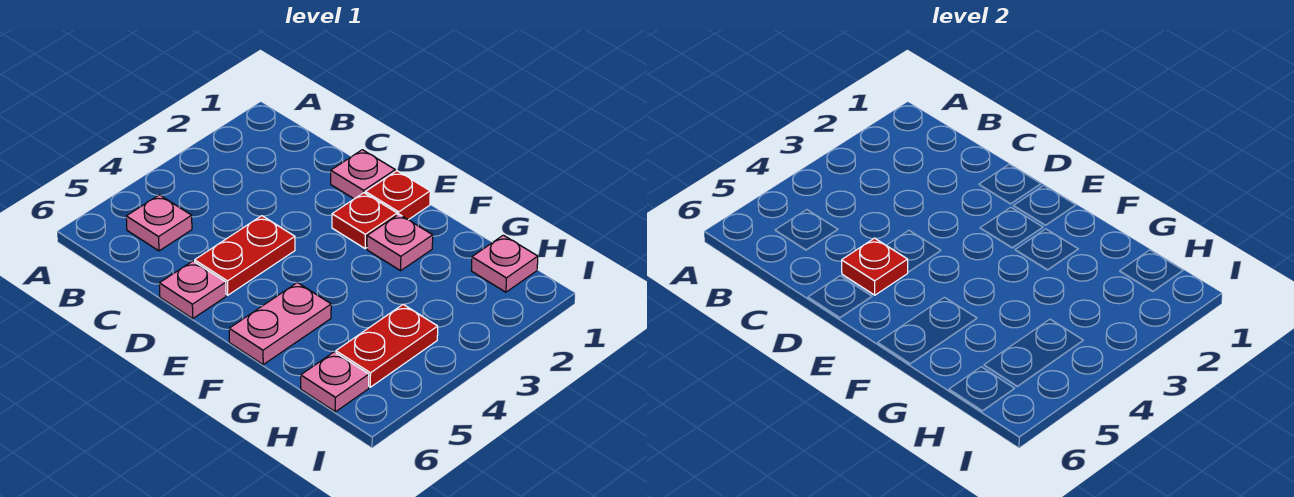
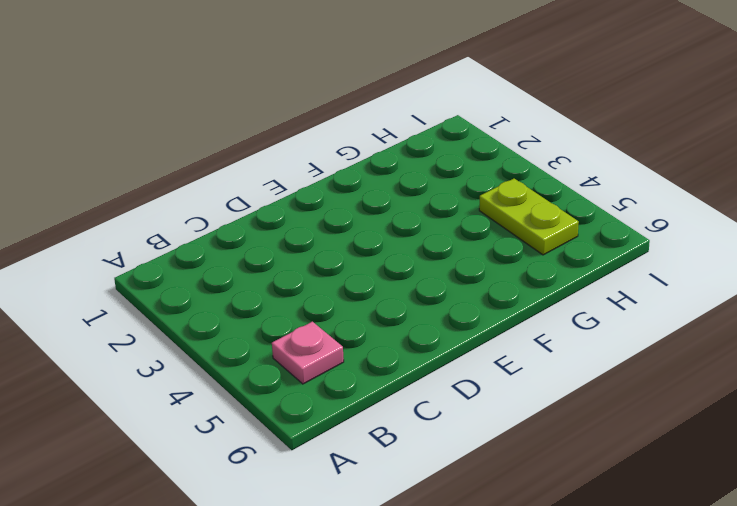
lime 1x2 plate [479,179,579,255] -> red 1x2 plate [336,304,438,387]
none -> pink 1x1 plate [331,150,395,199]
none -> red 1x2 plate [195,216,295,295]
none -> pink 1x1 plate [159,261,226,318]

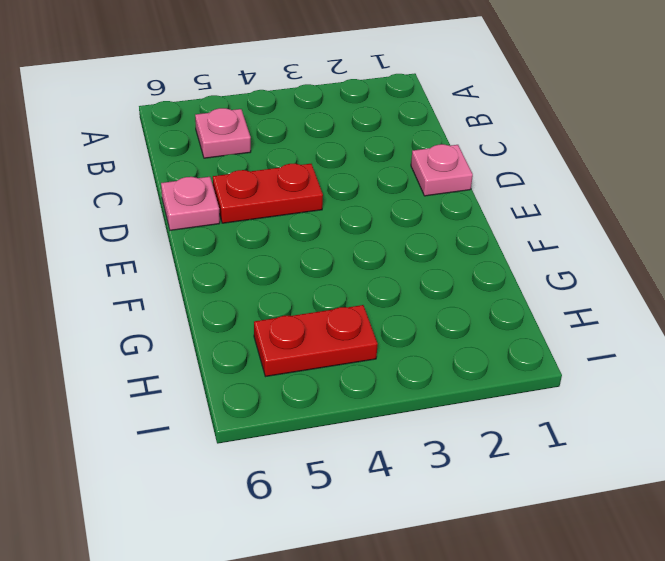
none -> red 1x1 plate [365,171,430,220]
none -> red 1x1 plate [332,193,397,248]
none -> pink 1x1 plate [367,214,433,271]

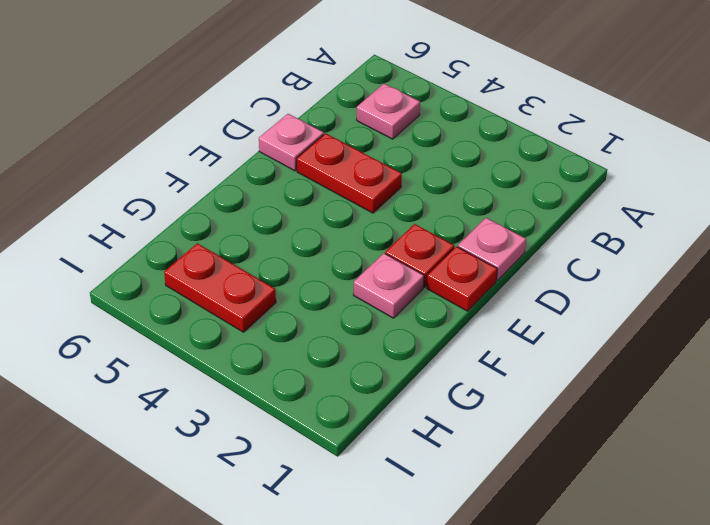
none -> pink 1x2 plate [229,283,331,364]
none -> pink 1x1 plate [471,235,538,292]
none -> pink 1x1 plate [301,352,369,412]

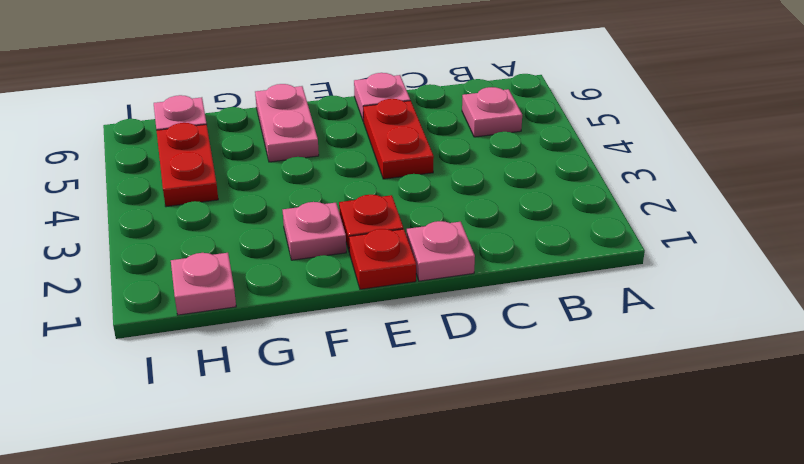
none -> red 1x1 plate [842,238,908,295]

